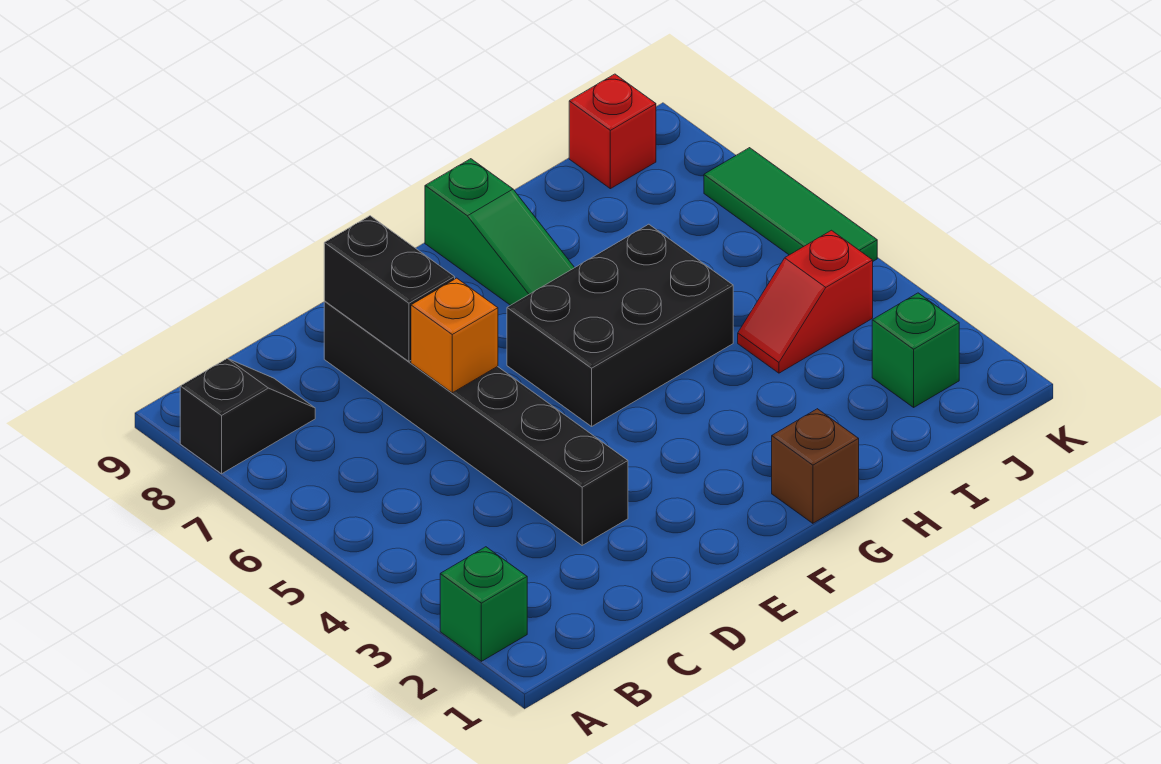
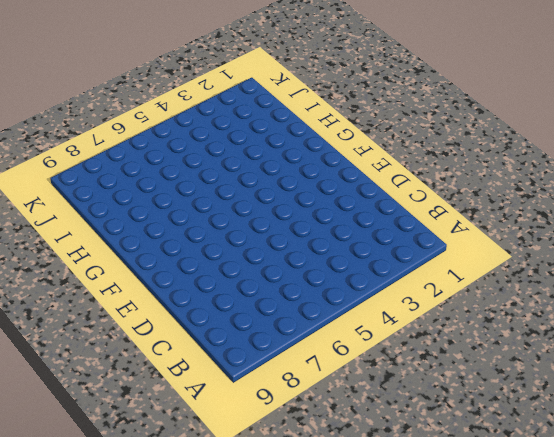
none -> green 1x1 brick [440,547,527,661]
none -> black 1x2 slope [180,358,315,474]
none -> black 1x6 brick [324,301,628,545]

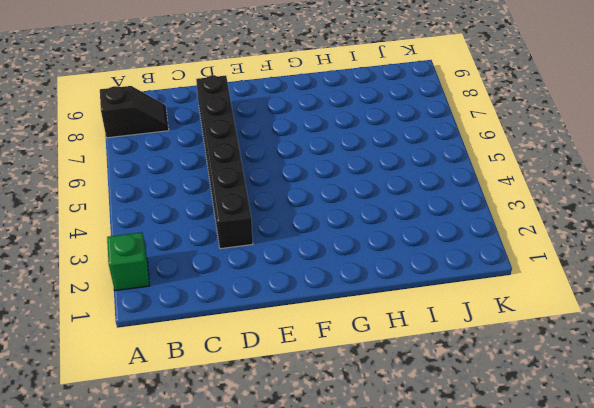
none -> black 2x3 brick [507,224,733,426]
none -> brown 1x1 brick [772,409,859,523]
none -> green 1x3 slope [425,159,575,305]

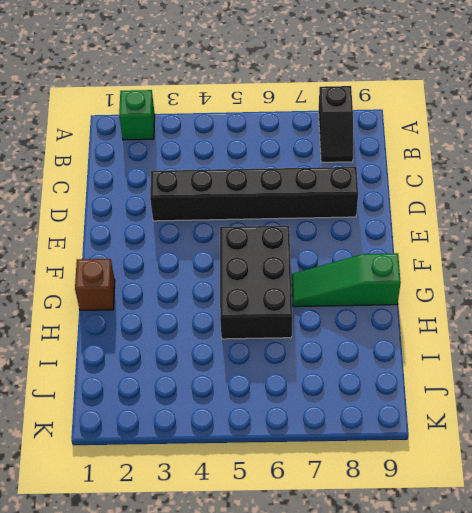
none -> red 1x2 slope [738,230,873,373]
none -> green 1x1 brick [872,293,959,407]
none -> red 1x1 brick [569,74,656,189]

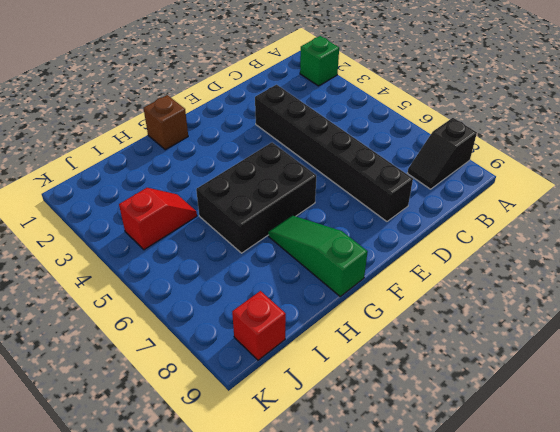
none -> green 1x1 brick [872,293,959,407]
none -> green 1x3 tile [704,148,877,261]
none -> orange 1x1 brick [411,278,498,393]

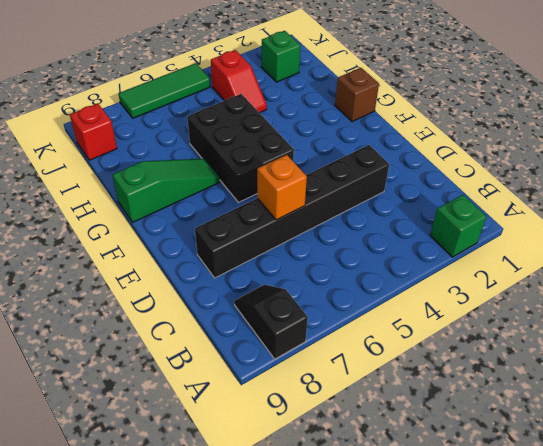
none -> black 1x2 brick [324,216,455,361]

